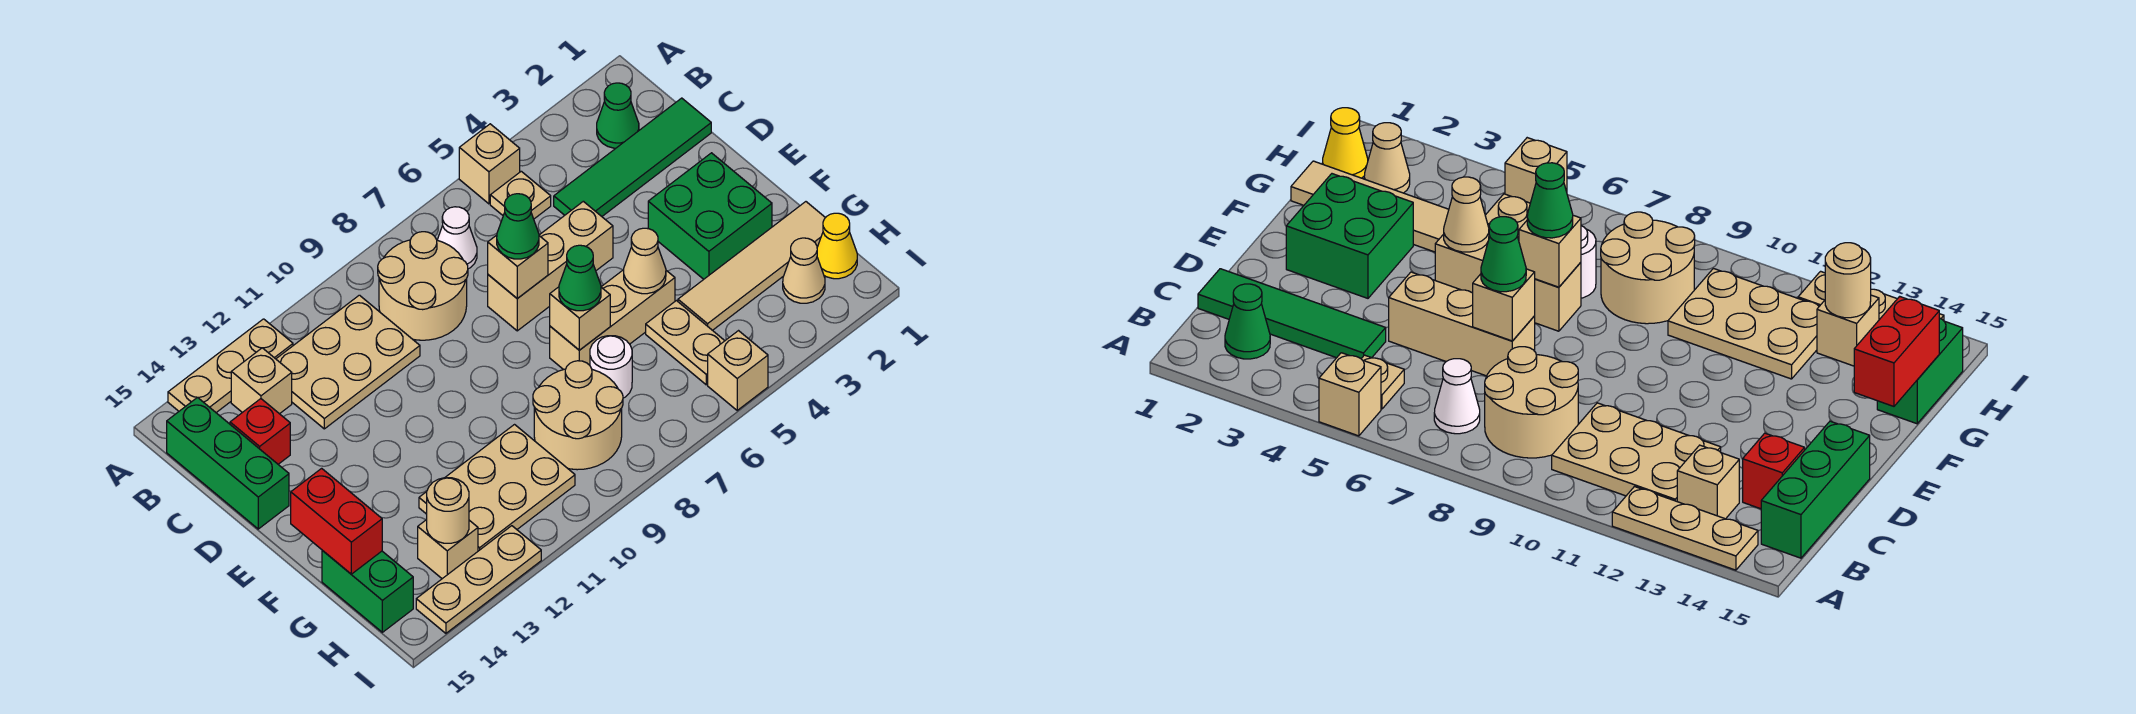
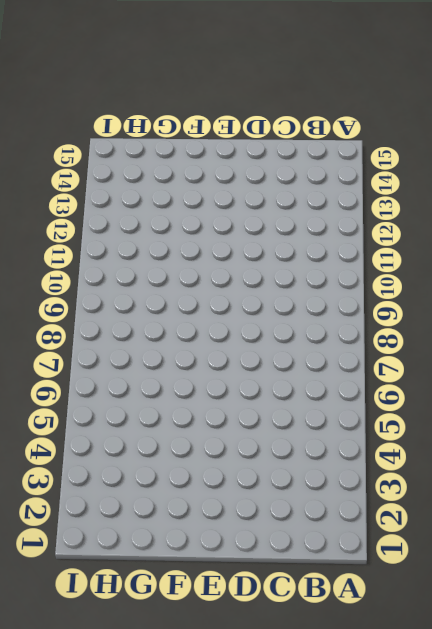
none -> tan 1x1 brick [459,124,520,204]
none -> tan 1x3 plate [168,319,293,412]
none -> green 1x1 cone [597,83,639,148]
none -> tan 1x1 plate [490,171,551,219]

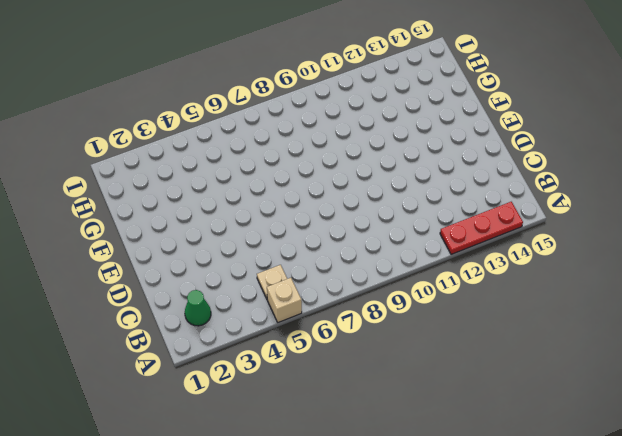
red 1x3 plate [440,202,523,254] -> tan 1x3 plate [168,319,293,412]
none -> white 1x1 cone [437,207,477,269]
none -> tan 2x2 round brick [378,232,468,340]
none -> tan 2x3 plate [276,295,420,429]
none -> tan 1x1 brick [231,348,292,414]

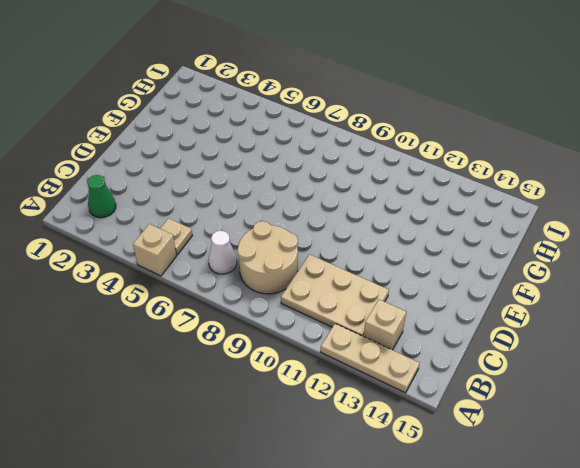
none -> green 1x3 brick [167,397,289,529]
none -> green 1x4 tile [554,98,711,216]
none -> red 1x1 brick [230,399,290,464]
none -> tan 1x3 brick [488,201,613,331]

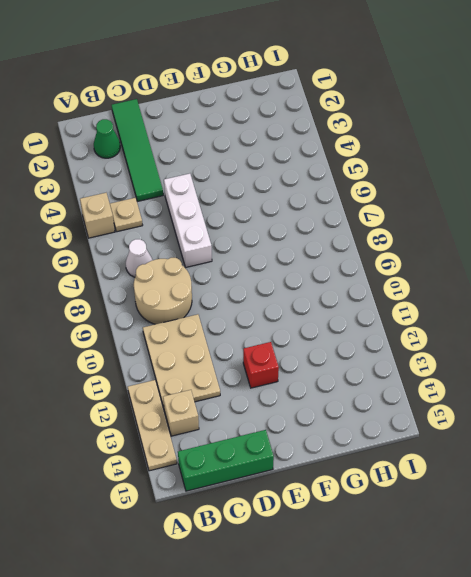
white 1x3 brick [164,174,212,267] -> tan 1x3 brick [488,201,613,331]
red 1x1 brick [243,342,279,388] -> red 1x1 brick moved to [230,399,290,464]
none -> green 2x2 brick [648,153,772,279]
none -> tan 1x3 brick [550,270,675,370]
none -> tan 1x4 tile [678,202,825,330]
none -> tan 1x2 plate [646,301,725,385]

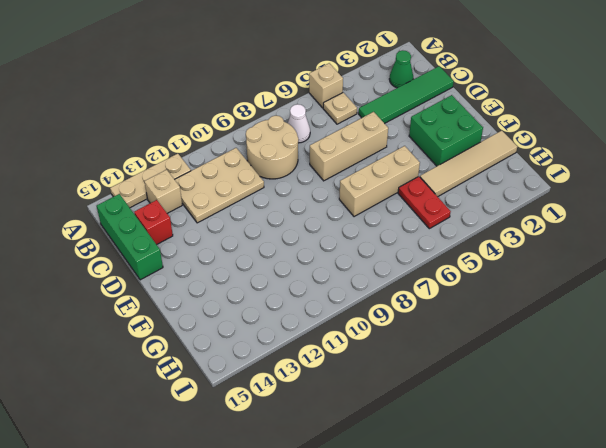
red 1x2 plate [398,176,451,229] -> tan 1x2 plate [646,301,725,385]
none -> white 1x1 round brick [590,336,632,398]
none -> tan 2x2 round brick [533,361,623,470]
none -> tan 2x3 plate [419,425,575,551]
none -> green 1x2 brick [322,550,413,632]

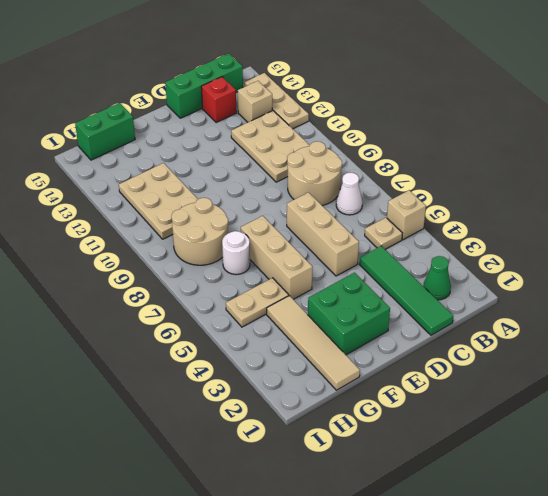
none -> yellow 1x1 cone [817,213,857,279]
none -> tan 1x1 cone [783,238,825,303]
none -> tan 1x1 brick [418,520,478,579]
none -> tan 1x1 brick [708,331,768,410]

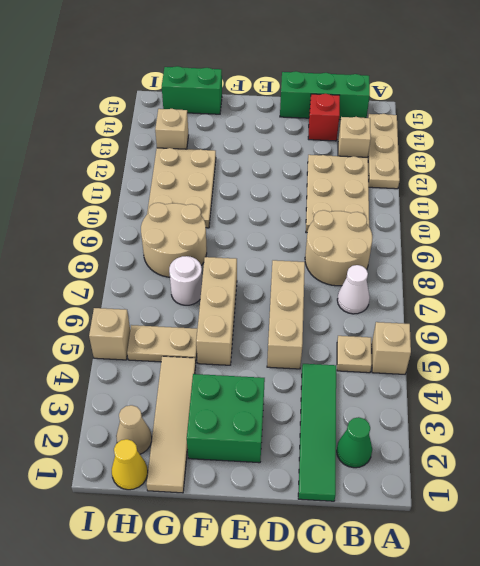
none -> tan 1x3 plate [416,526,541,633]
none -> tan 1x1 brick [488,235,548,299]
none -> tan 1x1 cone [624,228,666,294]
none -> tan 1x1 brick [550,287,610,350]

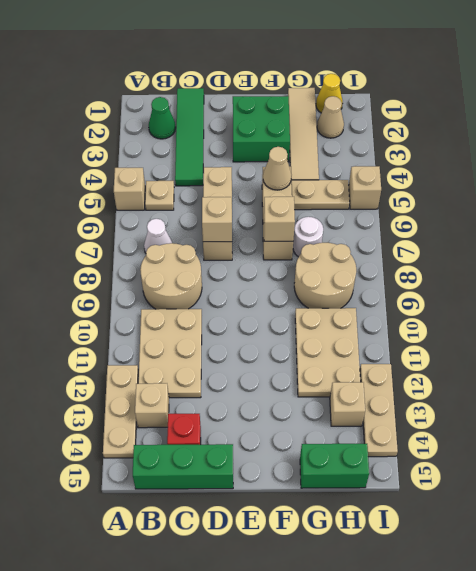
none -> red 1x2 brick [291,468,382,574]
none -> tan 1x1 round brick [427,478,469,543]
none -> green 1x1 cone [497,194,539,259]
none -> green 1x1 cone [559,245,601,311]

